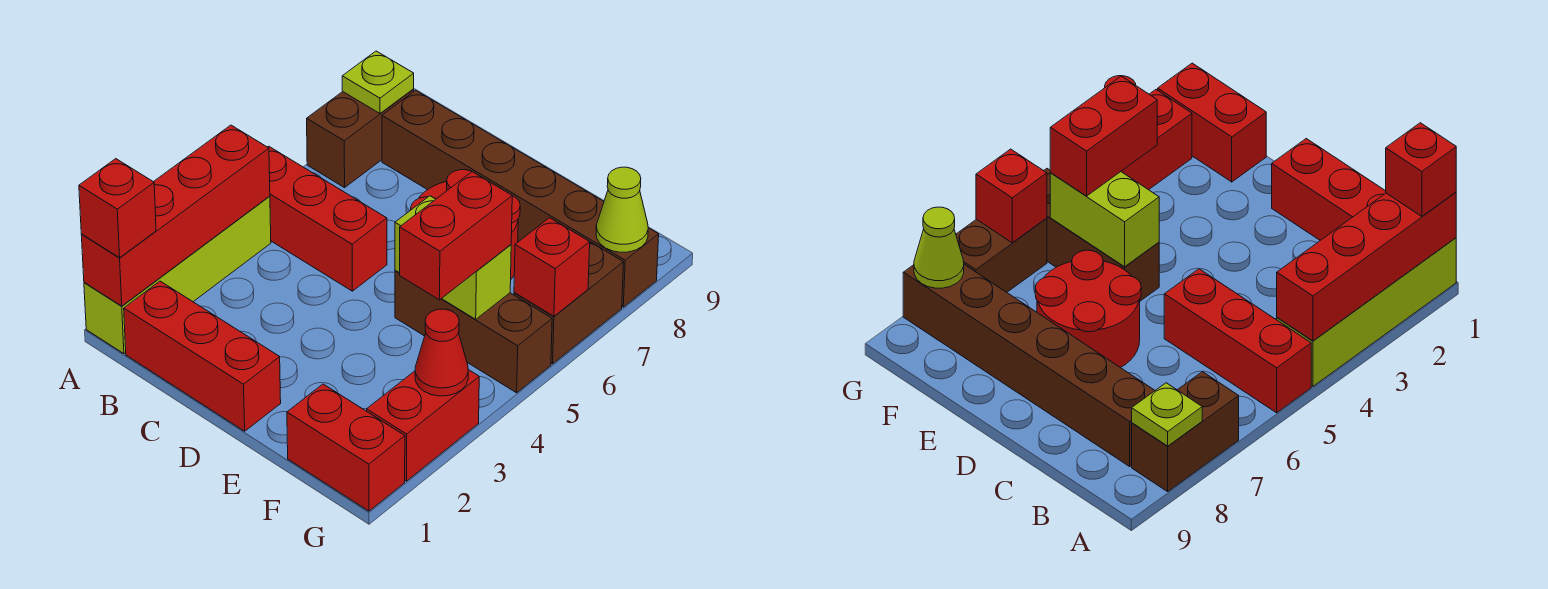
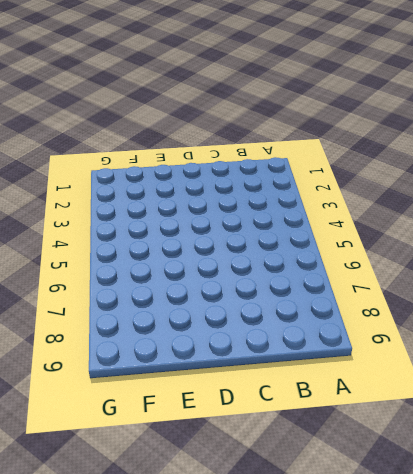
none -> lime 1x4 brick [84,196,271,354]
none -> red 1x3 brick [268,146,387,291]
none -> brown 1x2 brick [307,89,414,188]

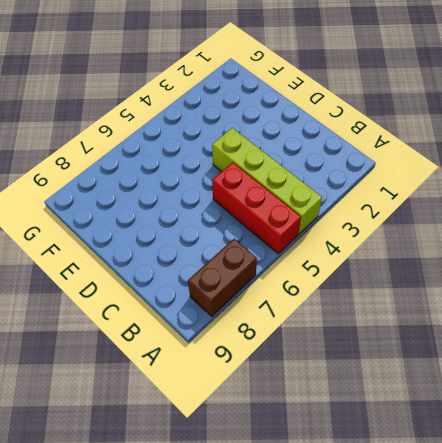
lime 1x4 brick [212,128,322,234] -> lime 1x4 brick turned to [84,196,271,354]
none -> red 1x3 brick [124,281,281,431]
none -> brown 1x6 brick [382,90,659,307]
none -> red 2x2 round brick [1035,250,1141,368]

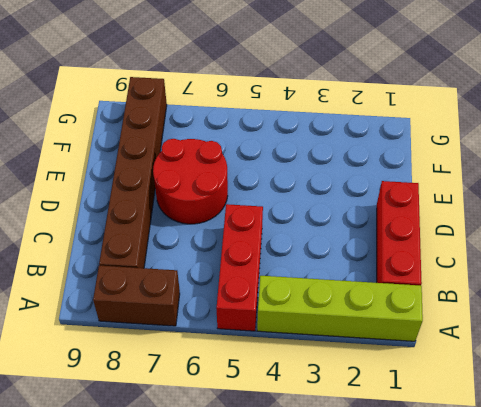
none -> brown 1x3 brick [395,270,552,393]
none -> red 1x2 brick [287,384,405,511]
none -> red 1x2 brick [367,370,479,481]

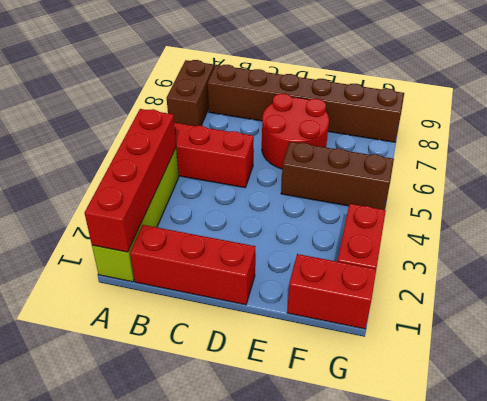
none -> brown 1x2 brick [514,242,624,364]
none -> lime 1x1 plate [342,51,414,113]
none -> lime 1x2 brick [395,196,511,319]

